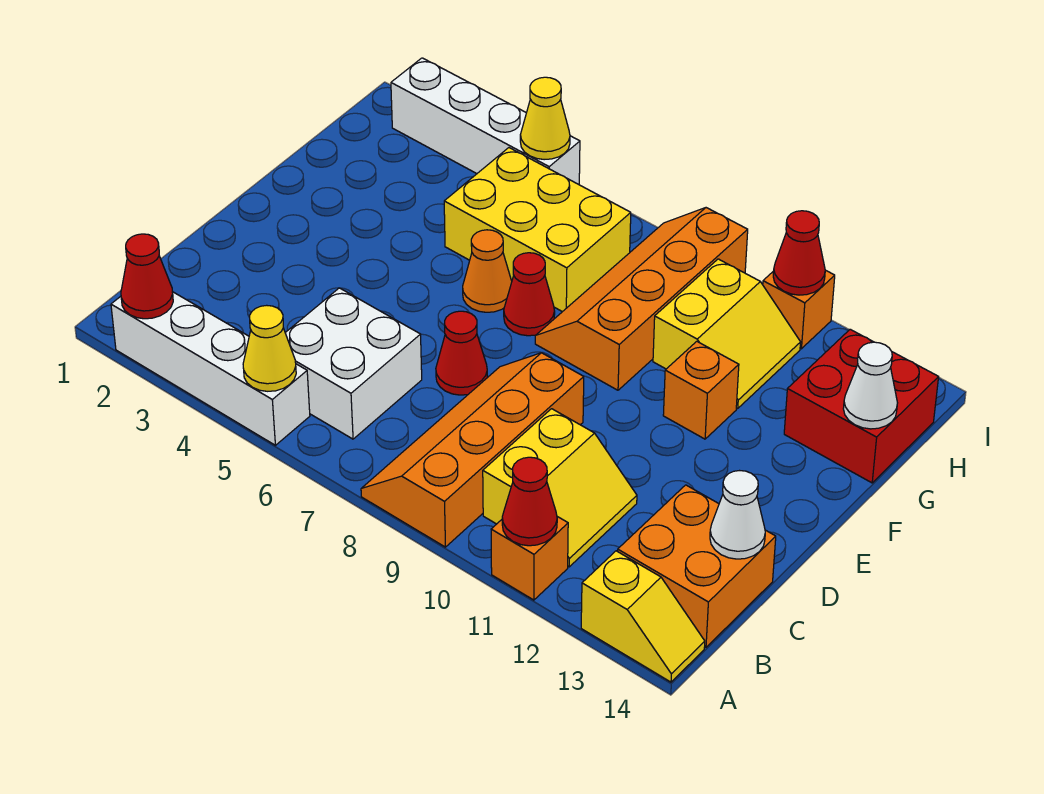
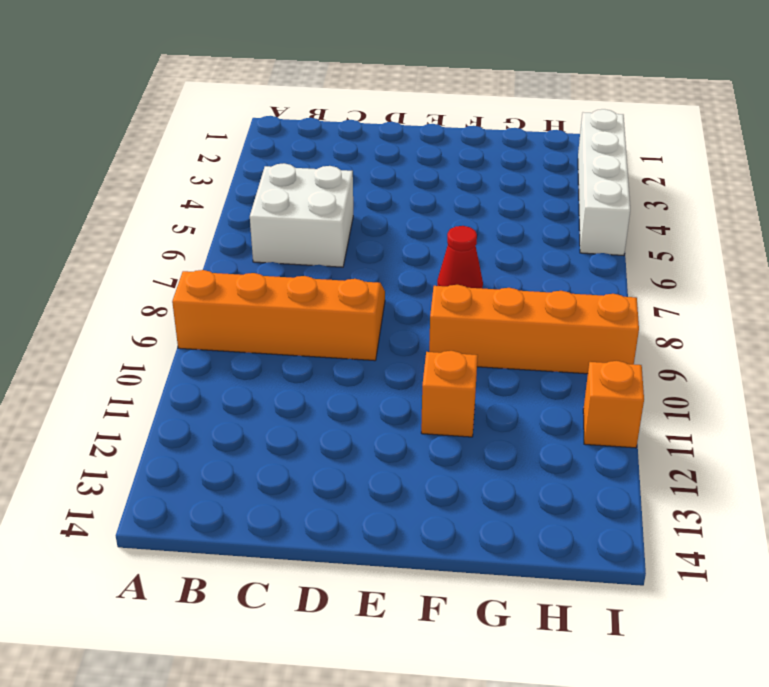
none -> white 1x4 brick [111,292,310,445]
none -> orange 1x1 brick [491,517,568,600]
none -> yellow 1x2 slope [581,551,705,682]

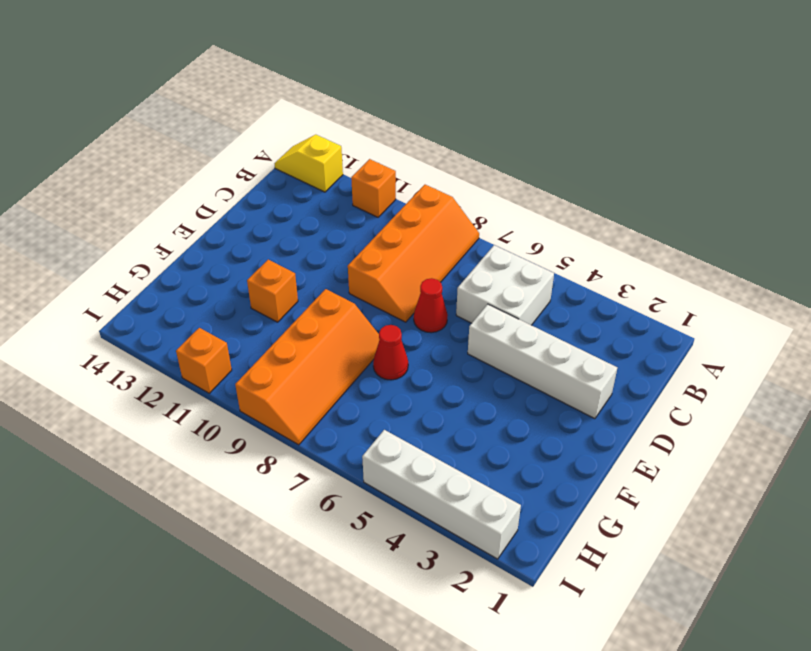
white 1x4 brick [468,304,617,419] -> white 1x4 brick moved to [111,292,310,445]
none -> yellow 2x2 slope [483,409,637,567]
none -> orange 2x2 brick [618,485,776,647]
none -> orange 1x1 cone [463,230,512,312]

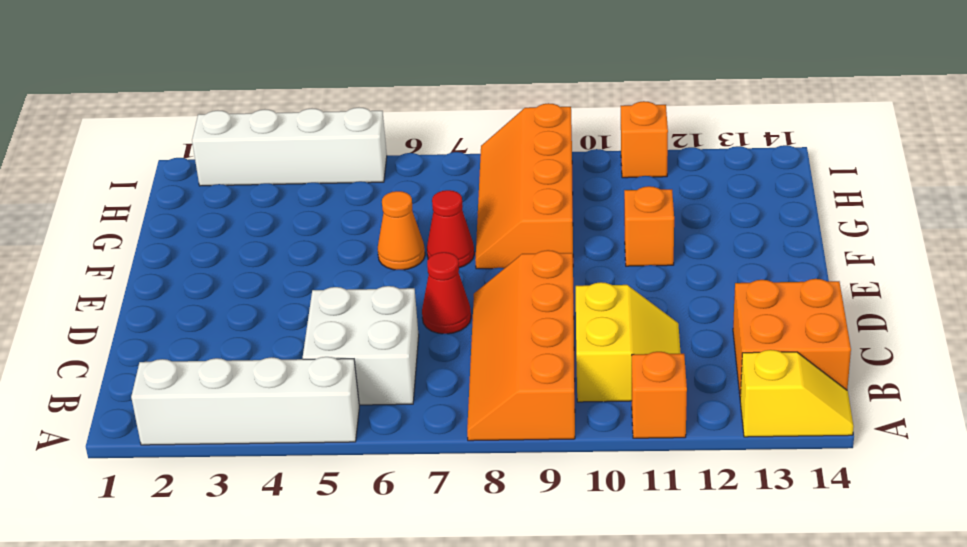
none -> yellow 2x3 brick [444,148,631,312]
none -> yellow 2x2 slope [653,259,801,408]
none -> red 2x2 brick [784,329,939,483]

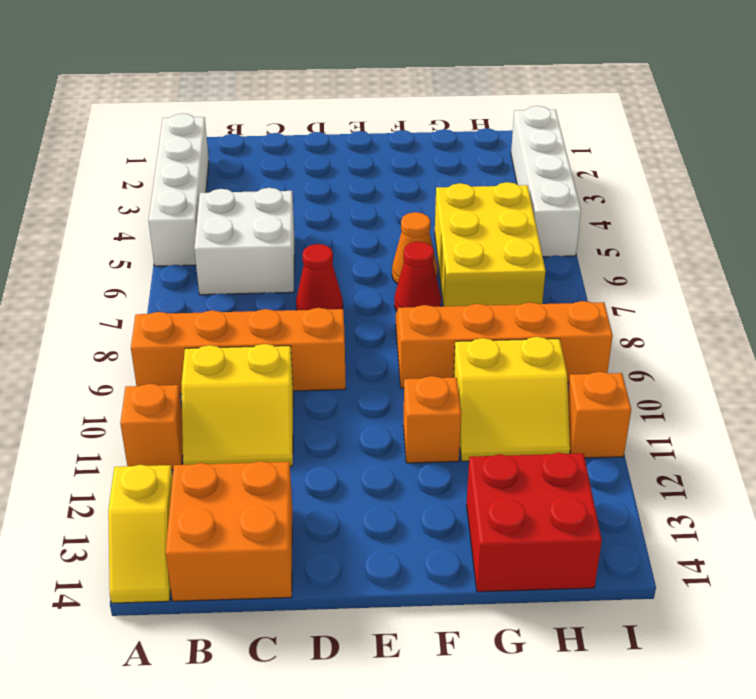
none -> red 1x1 cone [121,234,173,319]
none -> yellow 1x1 cone [243,305,296,391]
none -> red 1x1 cone [502,457,557,546]

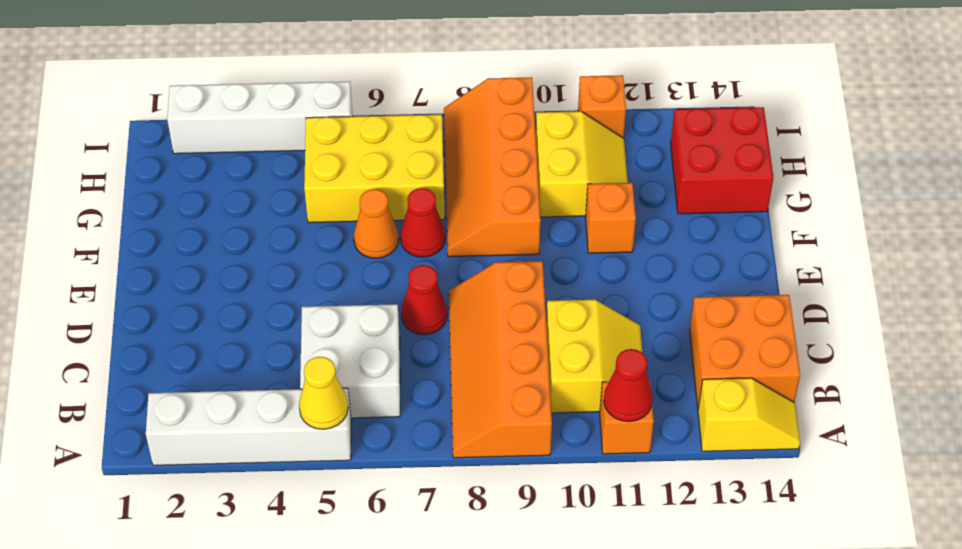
none -> red 1x1 cone [121,234,173,319]
none -> white 1x1 cone [710,471,765,559]
none -> white 1x1 cone [843,342,897,429]

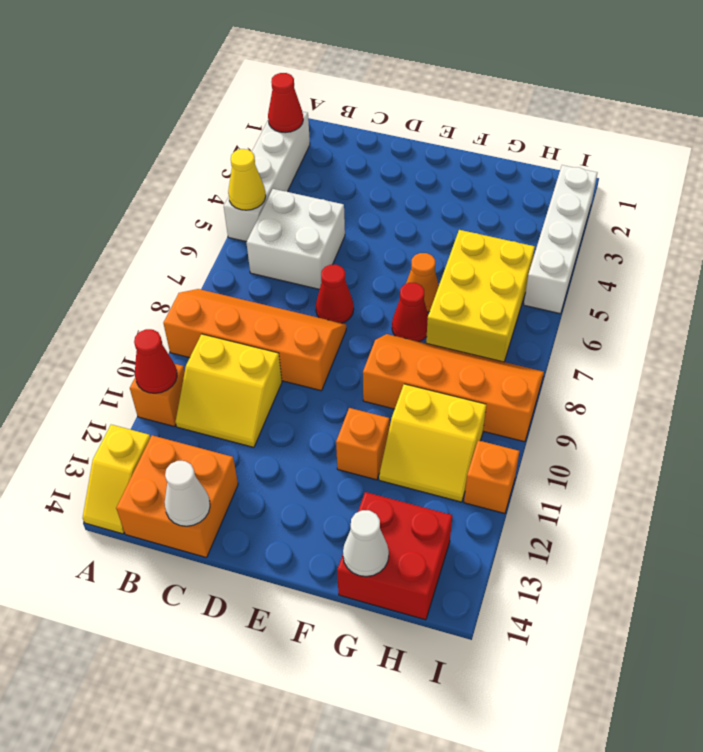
none -> yellow 1x1 cone [520,77,570,160]
none -> red 1x1 cone [773,211,825,295]

